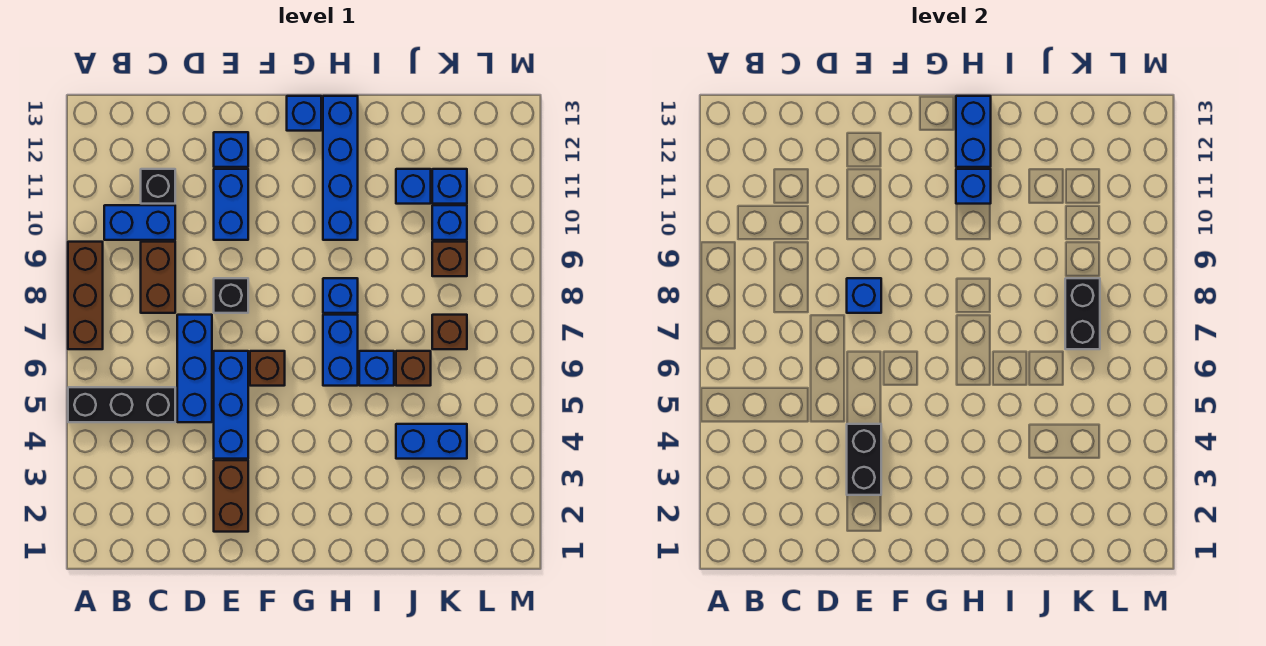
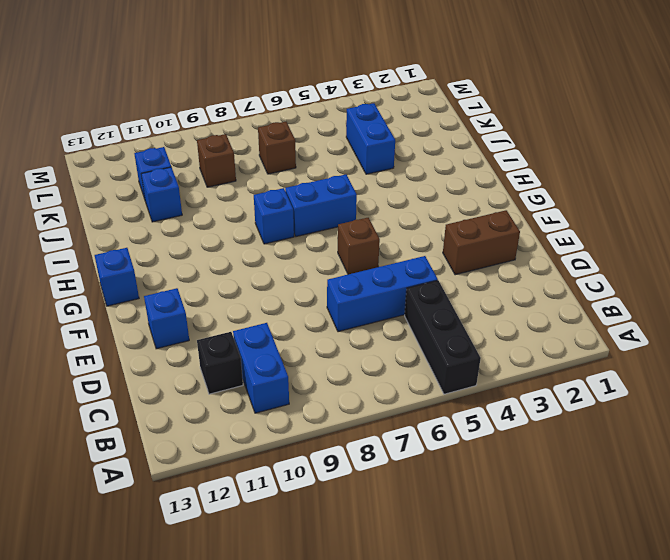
none -> brown 1x3 brick [68,242,103,349]
none -> brown 1x2 brick [141,242,175,313]
none -> blue 1x3 brick [214,351,248,459]

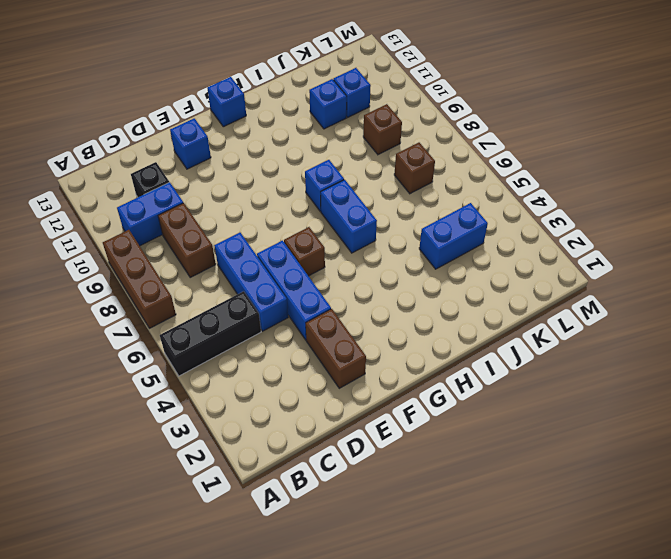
none -> black 1x1 brick [214,278,248,313]
none -> blue 1x2 brick [214,169,248,240]
none -> blue 1x4 brick [323,96,358,240]

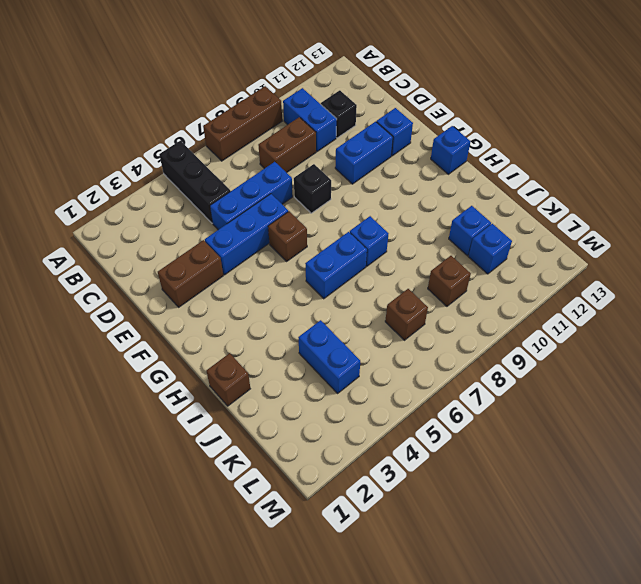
brown 1x1 brick [206,353,250,406] -> brown 1x1 brick moved to [396,351,431,386]
none -> blue 1x4 brick [323,96,358,240]
none -> blue 1x1 brick [359,351,394,386]
none -> blue 1x1 brick [432,205,467,240]

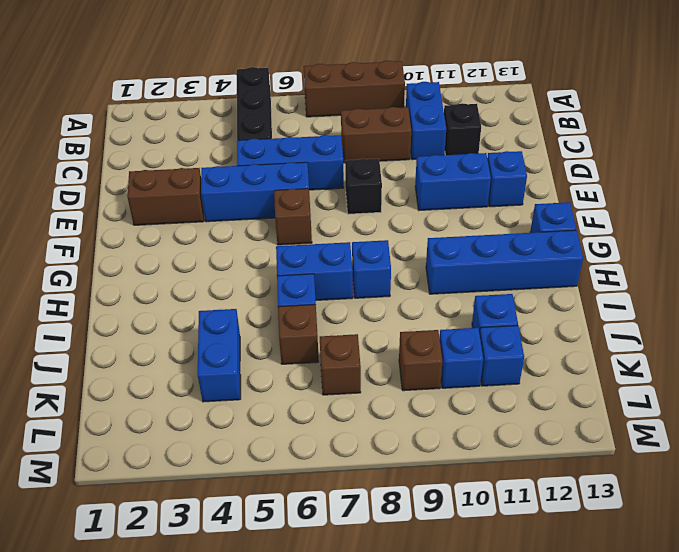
none -> black 1x2 brick [847,424,881,495]
none -> blue 1x1 brick [847,278,881,313]
none -> blue 1x1 brick [956,169,991,204]

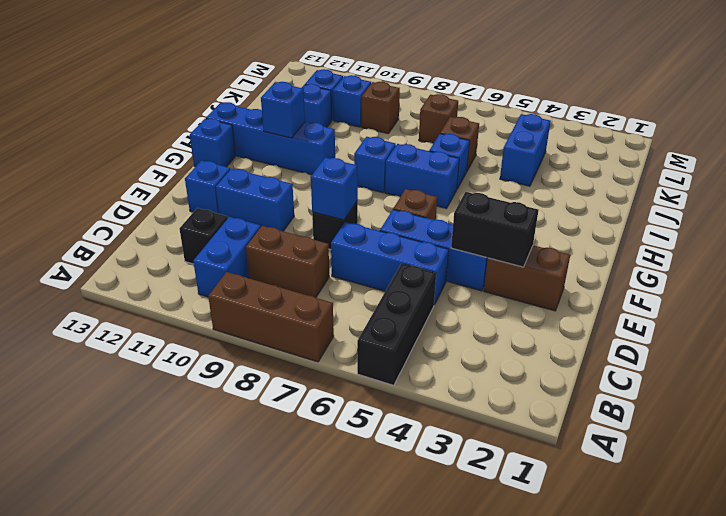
none -> blue 1x2 brick [956,96,991,167]
none -> black 1x2 brick [1065,278,1100,349]

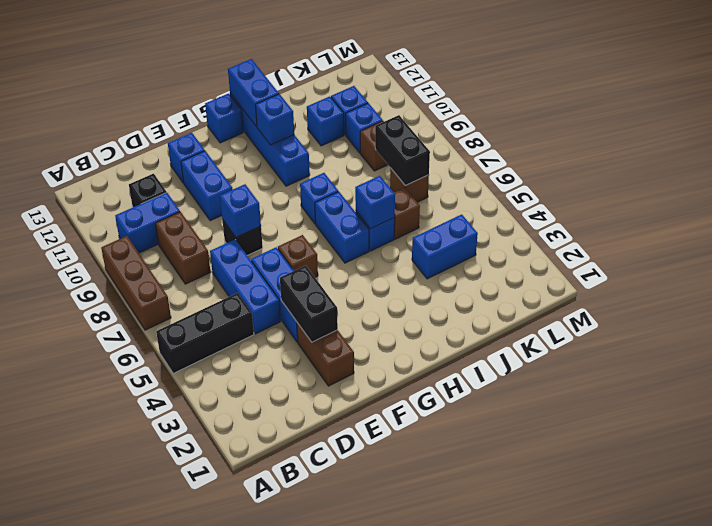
blue 1x1 brick [355,176,395,229] -> none

